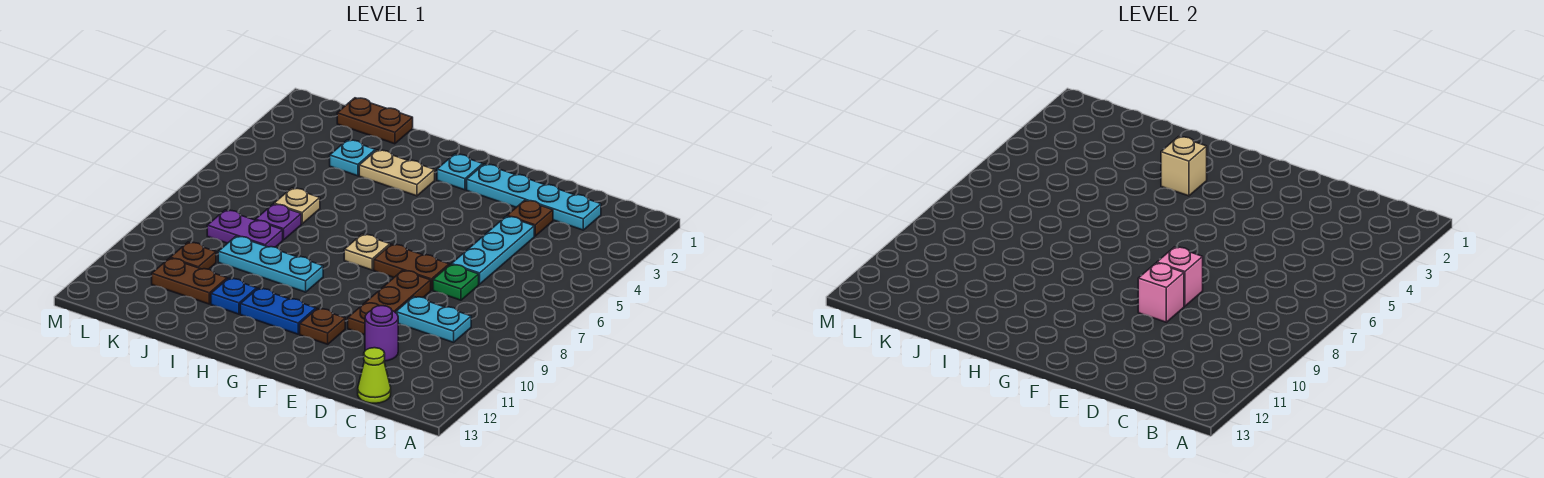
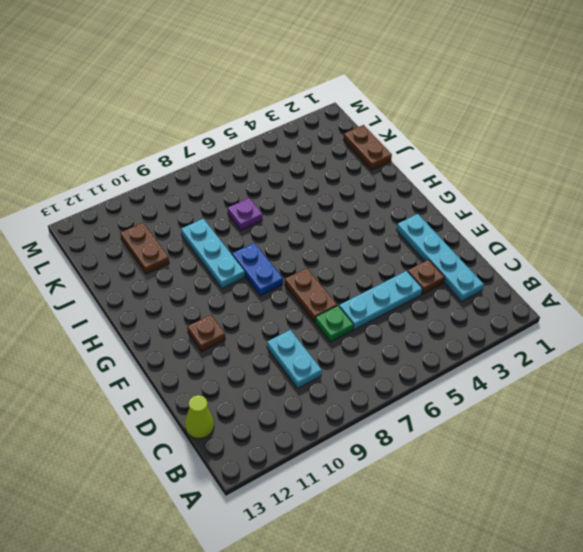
blue 1x2 plate [232,243,283,296] -> blue 1x2 plate moved to [240,288,316,334]
none -> purple 1x1 round brick [365,306,398,361]
none -> brown 1x3 plate [348,270,431,335]
none -> cyan 1x1 plate [437,154,483,190]

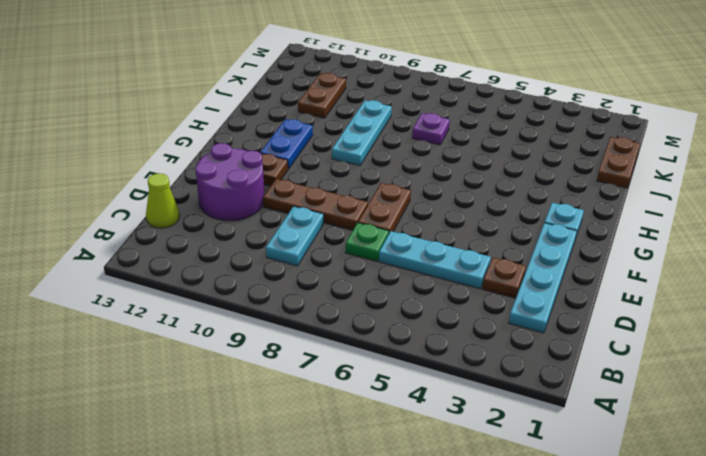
purple 2x2 round brick [195,143,264,221] -> purple 1x1 round brick [365,306,398,361]
none -> tan 1x1 plate [344,234,390,270]
none -> tan 1x2 plate [359,150,435,196]
none -> blue 1x1 plate [211,278,257,314]

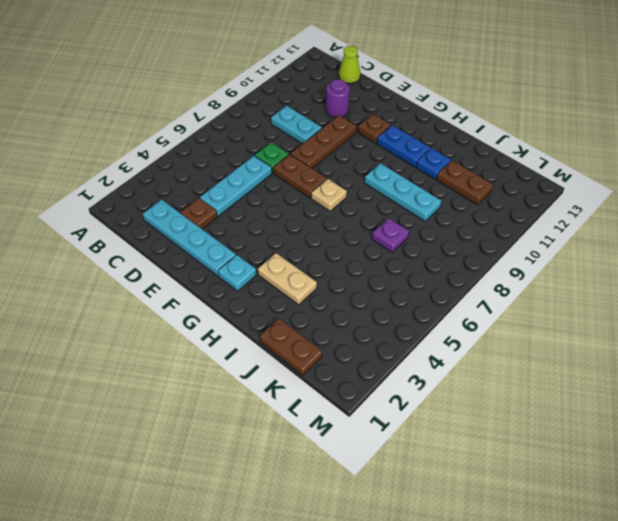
none -> cyan 1x1 plate [330,140,376,176]
none -> tan 1x1 plate [274,188,320,224]
none -> purple 1x2 plate [207,210,283,247]

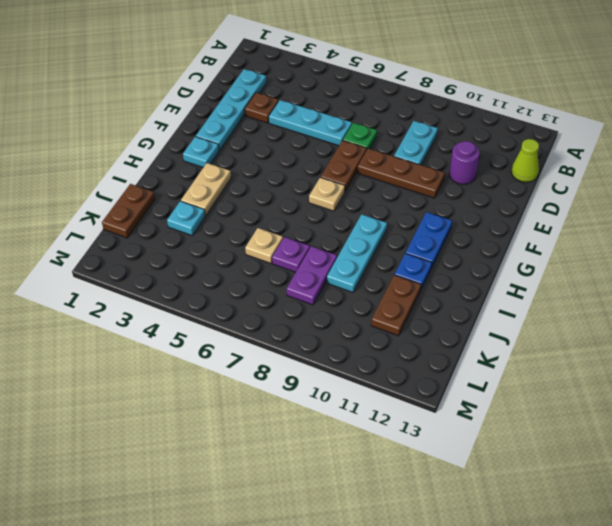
none -> brown 1x1 plate [300,308,345,344]
none -> brown 1x1 plate [170,242,216,269]
none -> pink 1x1 brick [1157,247,1203,306]

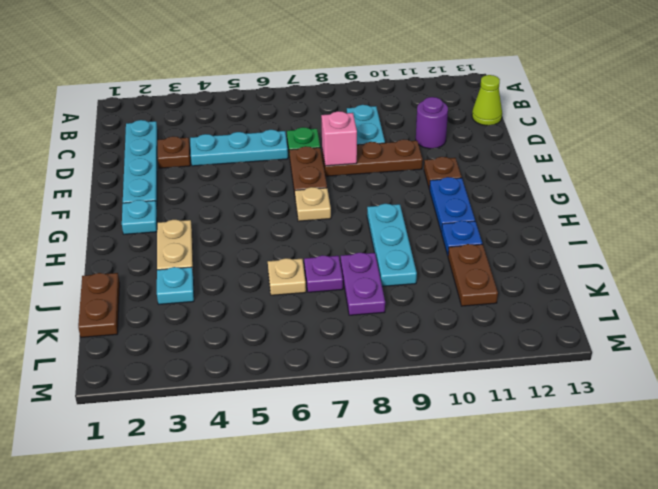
none -> brown 1x1 plate [170,242,216,269]
none -> pink 1x1 brick [1138,263,1184,322]
none -> tan 1x1 brick [1161,137,1207,196]

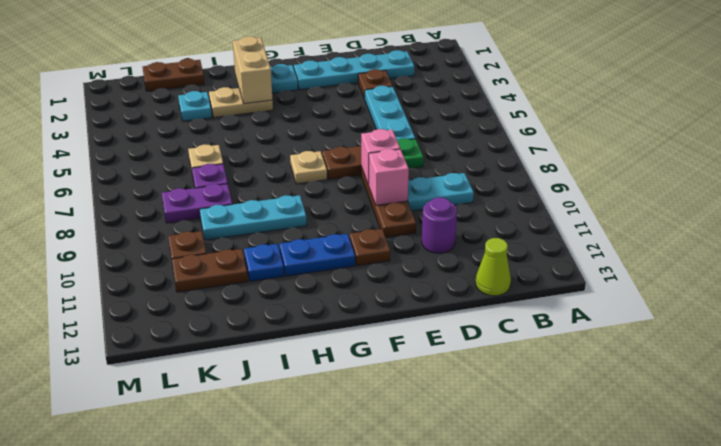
tan 1x2 brick [233,36,272,104] -> tan 1x1 brick [1161,137,1207,196]

